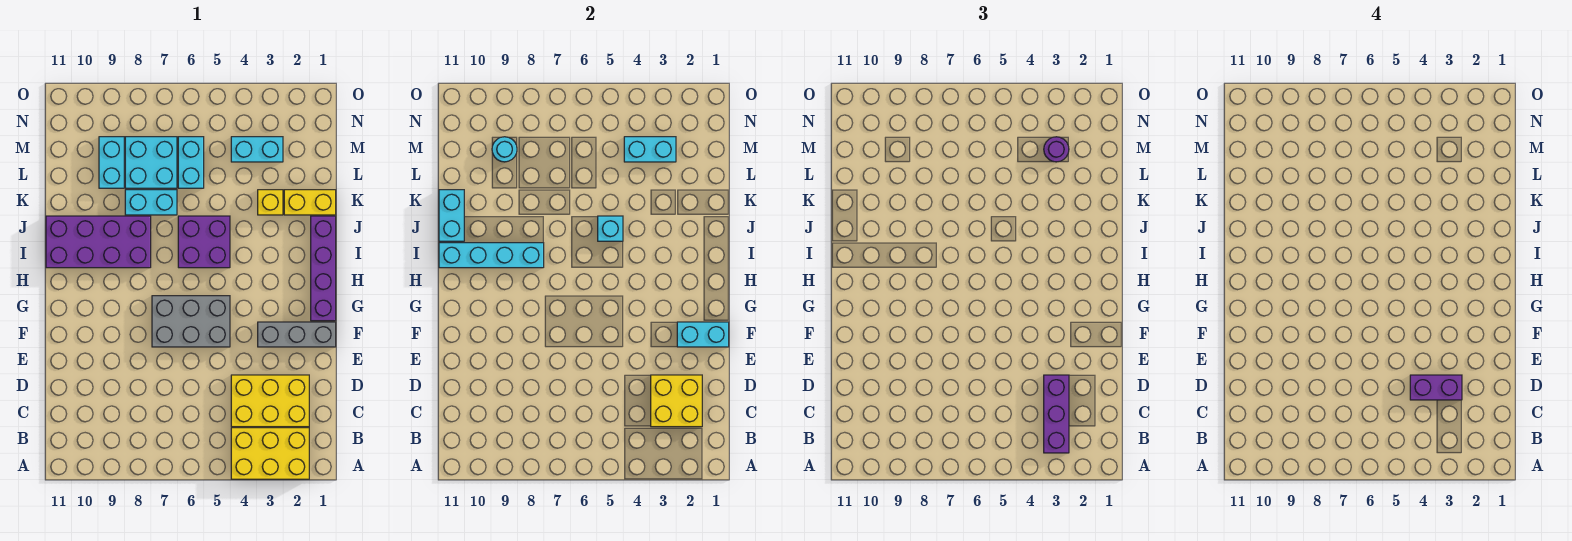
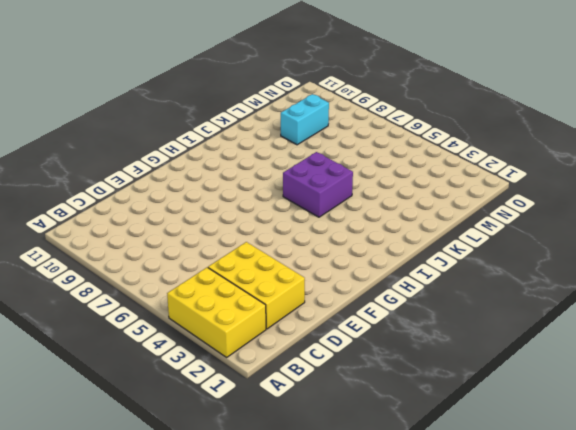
none -> grey 1x3 brick [258,322,336,347]
none -> grey 2x3 brick [152,296,230,347]
none -> purple 1x4 brick [311,216,336,321]

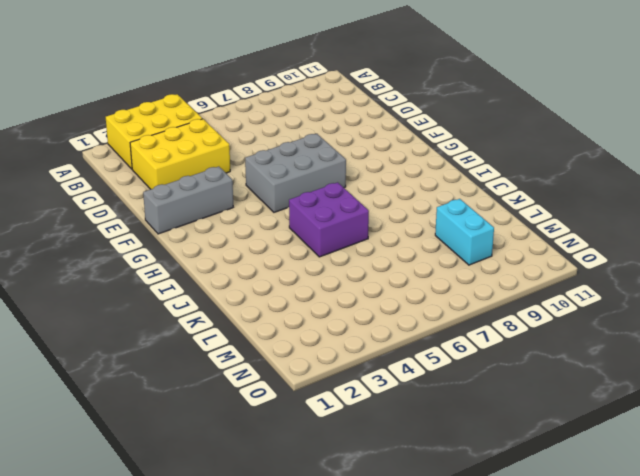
none -> purple 1x4 brick [311,216,336,321]
none -> purple 2x4 brick [46,216,151,268]
none -> yellow 1x2 brick [284,190,336,215]

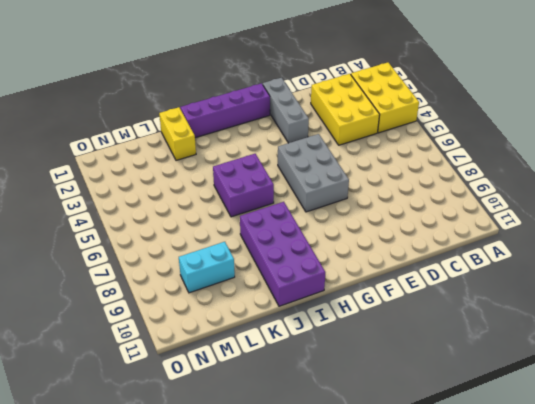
none -> yellow 1x1 brick [258,190,283,215]
none -> cyan 1x2 brick [125,190,177,215]
none -> cyan 1x2 brick [178,137,204,188]

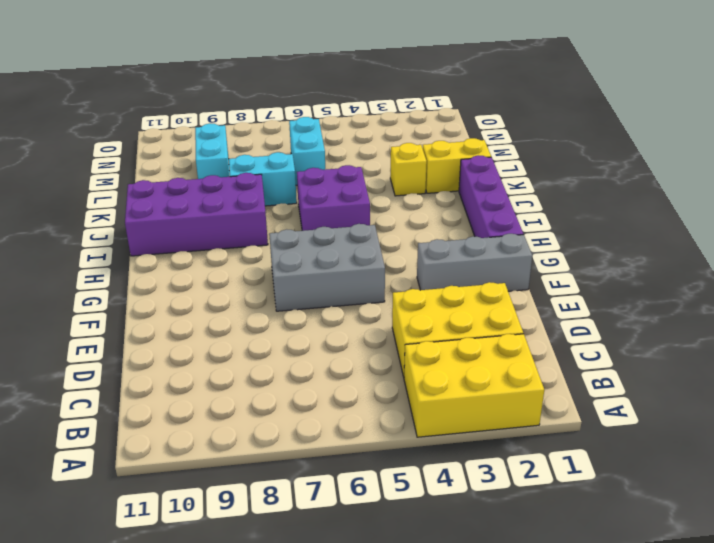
none -> cyan 2x2 brick [125,137,177,188]
none -> cyan 1x2 brick [231,137,283,162]
none -> yellow 2x2 brick [651,375,702,427]

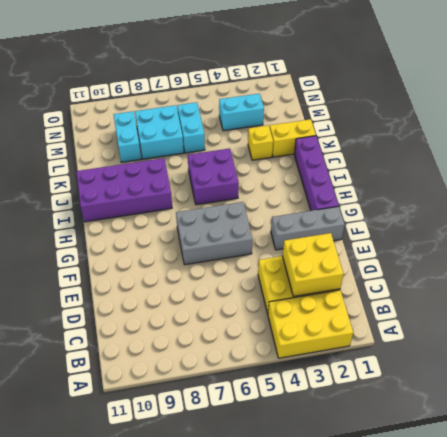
none -> cyan 1x2 brick [125,190,177,215]
none -> cyan 1x2 brick [677,322,729,347]
none -> cyan 1x4 brick [439,243,544,268]

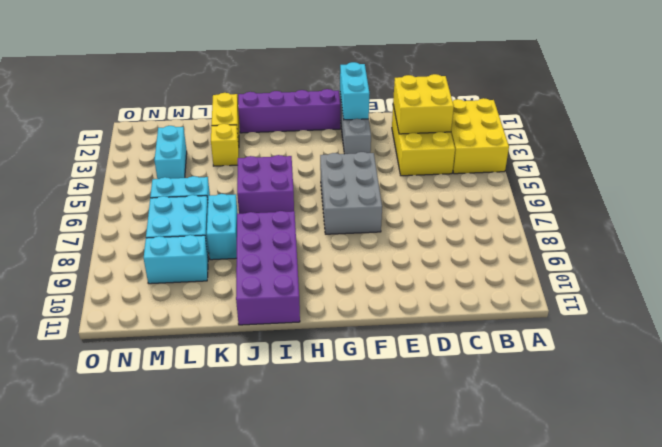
none -> cyan 1x4 brick [439,243,544,268]
none -> cyan 1x1 brick [598,216,623,241]
none -> cyan 1x2 brick [439,190,464,241]

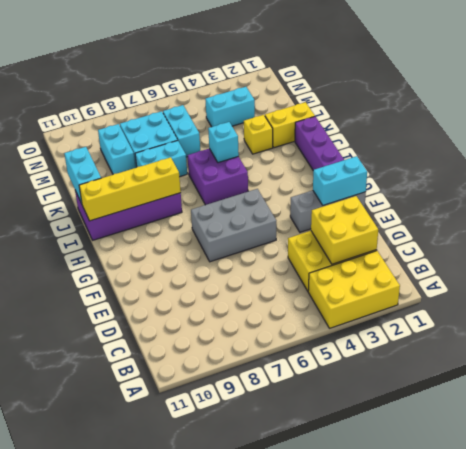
yellow 1x4 brick [79,157,181,221] -> cyan 1x4 brick [439,243,544,268]
none -> cyan 1x2 brick [624,137,676,162]
none -> cyan 1x1 round brick [492,137,517,162]
none -> purple 1x3 brick [1044,375,1069,453]

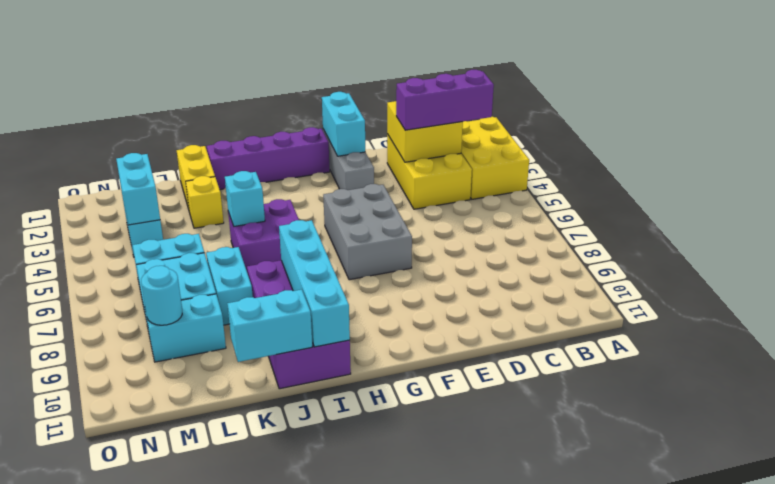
none -> purple 1x1 round brick [1044,137,1069,162]
none -> purple 1x2 brick [1410,375,1462,400]

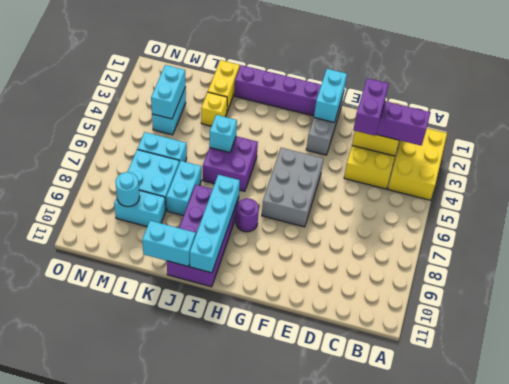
purple 1x1 round brick [236,198,259,232] -> purple 1x1 round brick moved to [1044,137,1069,162]

